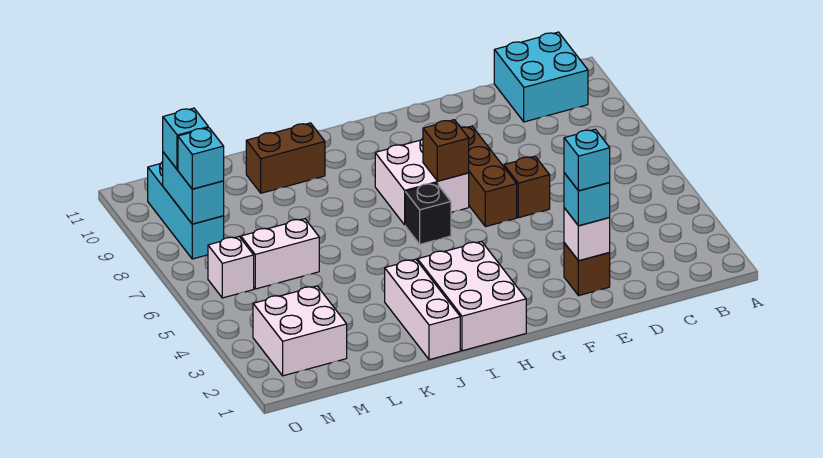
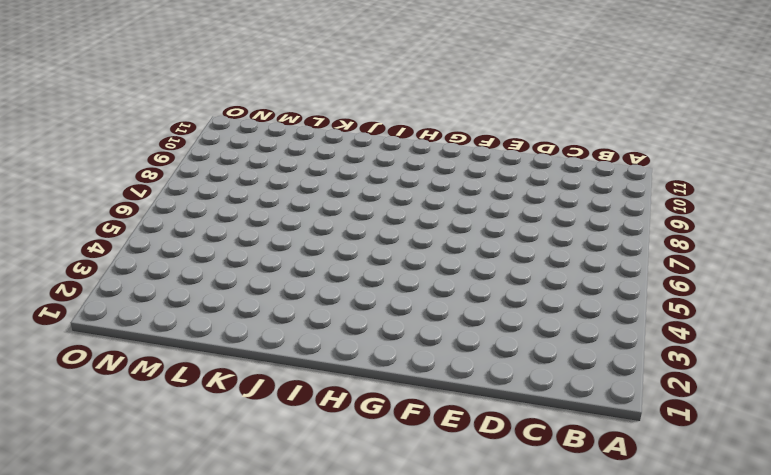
none -> cyan 2x2 brick [494,32,588,122]
none -> brown 1x1 brick [564,243,610,296]
none -> brown 1x1 brick [504,156,550,218]

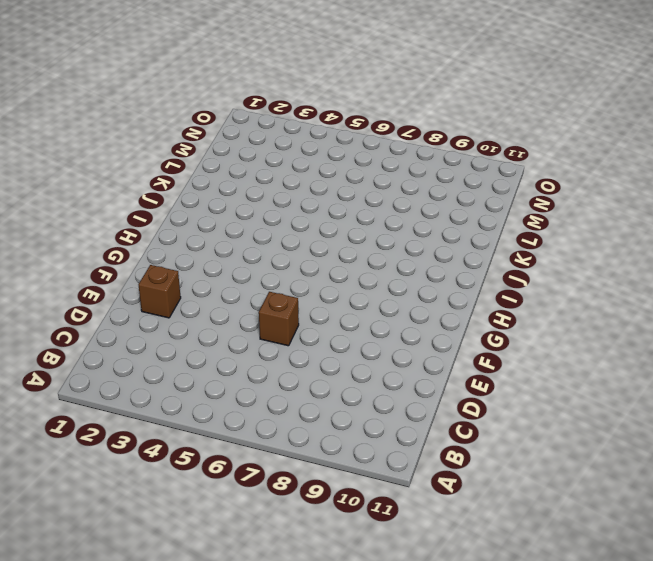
none -> cyan 2x2 brick [494,32,588,122]
none -> brown 1x3 brick [461,126,517,227]
none -> white 2x2 brick [375,138,469,225]

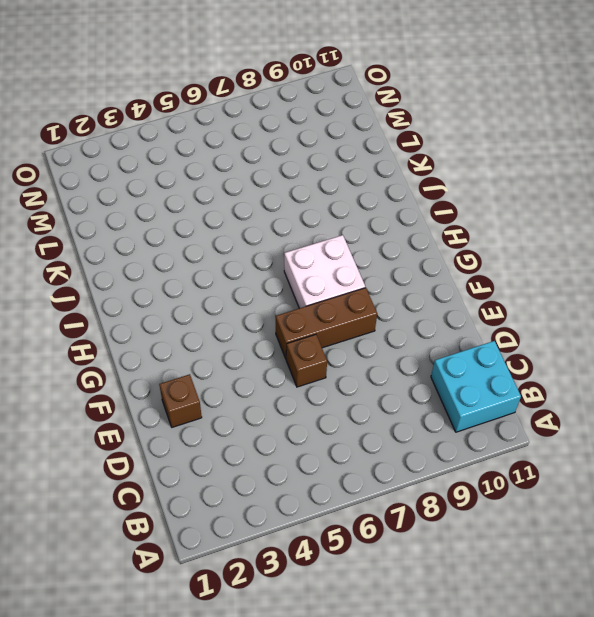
none -> white 2x3 brick [418,241,526,351]
none -> black 1x1 brick [405,183,451,244]
none -> white 1x3 brick [385,259,460,360]

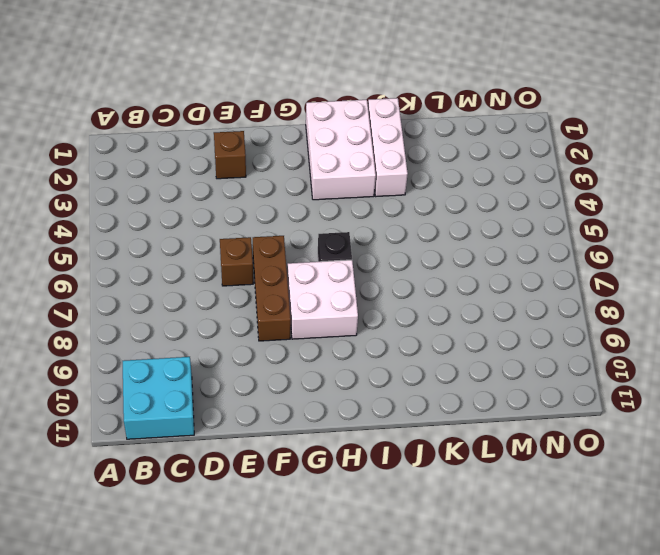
none -> brown 1x2 brick [246,123,325,193]
none -> white 1x2 brick [241,219,319,289]
none -> white 2x2 brick [253,286,347,376]

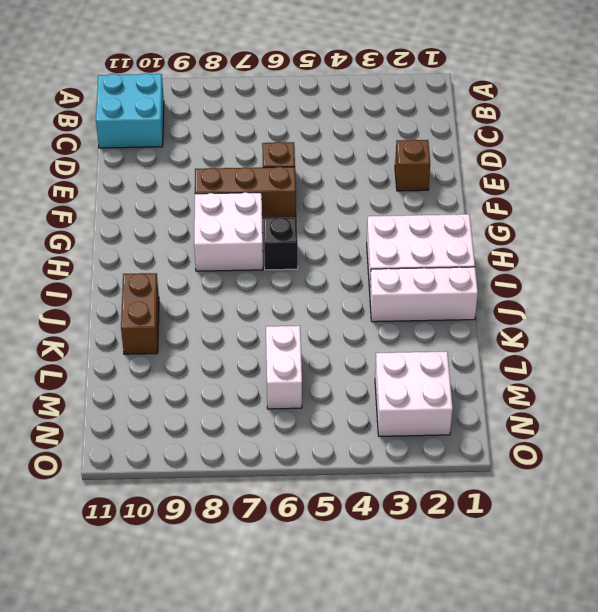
none -> white 1x1 brick [208,237,254,298]
none -> cyan 1x3 brick [148,162,224,259]
none -> white 1x1 brick [564,208,610,261]

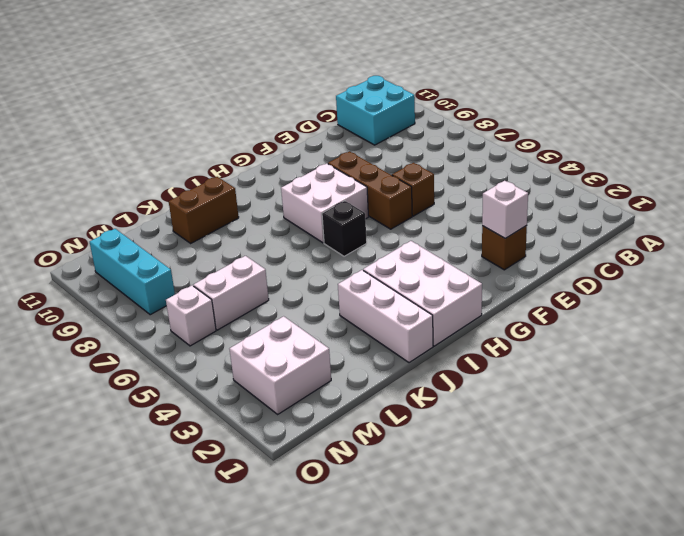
none -> brown 1x1 brick [423,120,469,181]
none -> cyan 1x2 brick [163,152,224,224]
none -> cyan 1x1 brick [564,173,610,226]

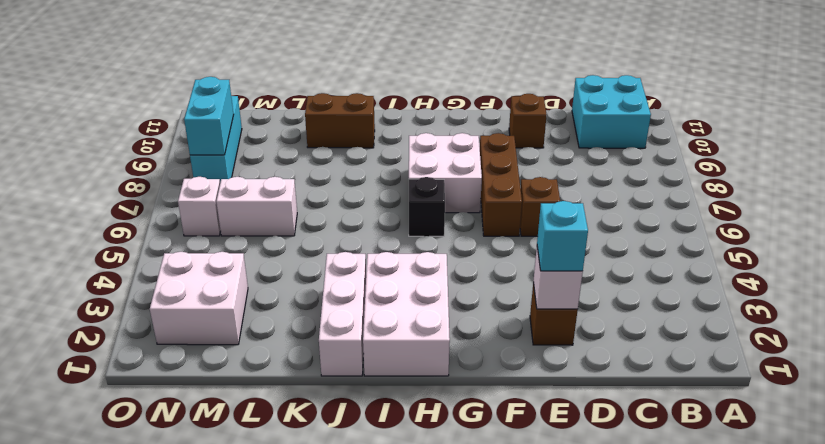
brown 1x1 brick [509,94,547,148] -> brown 1x1 brick moved to [423,120,469,181]
none -> cyan 1x1 brick [178,128,224,189]
none -> cyan 1x1 brick [163,108,208,170]
none -> cyan 1x1 brick [564,129,610,191]

